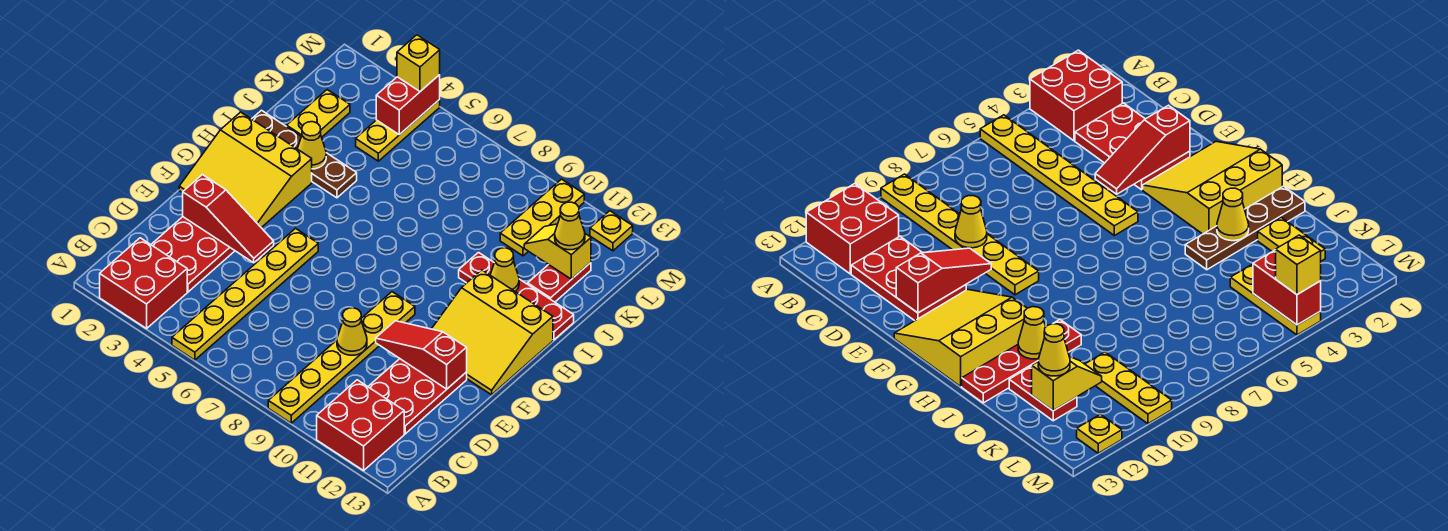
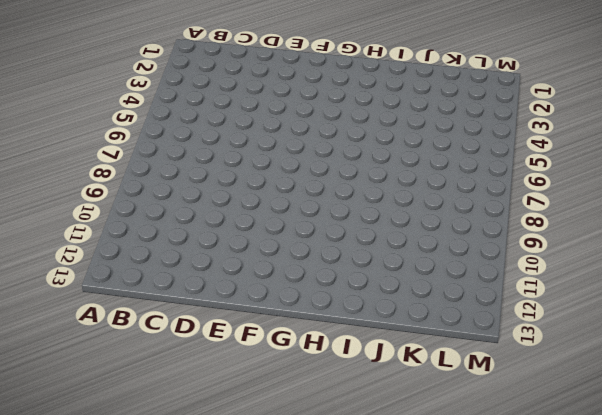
none -> red 2x2 brick [100,238,187,329]
none -> yellow 1x6 plate [172,228,318,360]
none -> yellow 1x6 plate [268,292,415,423]

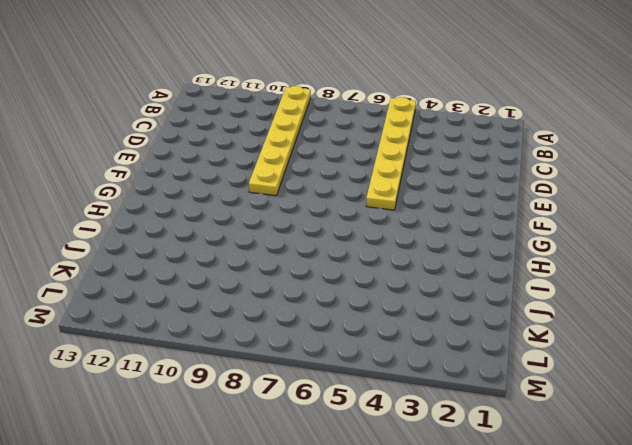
none -> red 2x2 brick [100,238,187,329]
none -> red 2x2 brick [317,380,404,471]
none -> red 2x3 plate [151,217,235,292]

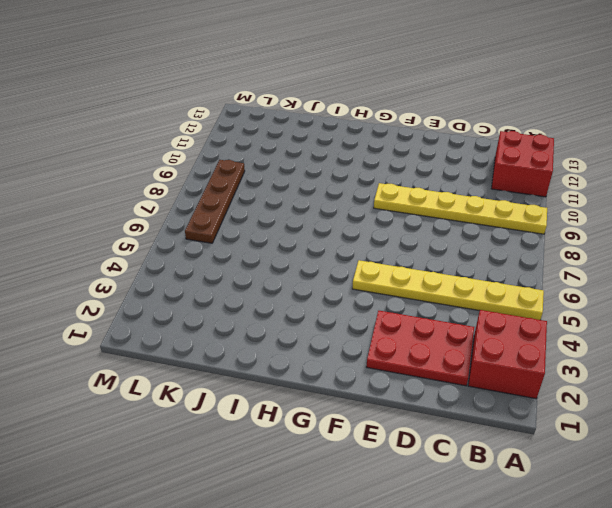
brown 1x4 plate [185,160,245,243] -> brown 1x4 plate moved to [252,110,357,198]
none -> red 2x3 plate [368,359,467,434]
none -> yellow 3x3 slope [179,112,312,228]
none -> yellow 3x3 slope [432,270,553,395]

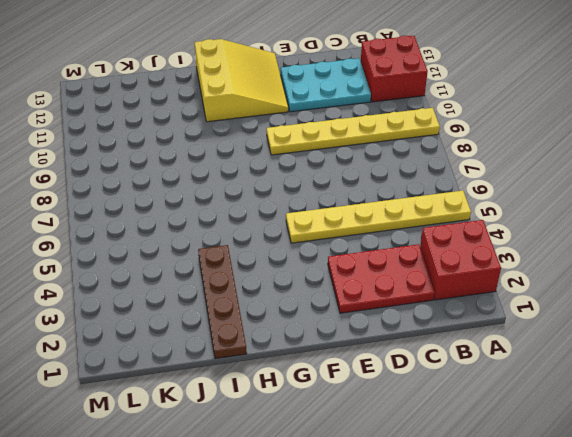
cyan 2x3 plate [281,58,371,112] -> red 2x3 plate [368,359,467,434]
none -> yellow 3x3 slope [179,112,312,228]
none -> red 1x4 plate [459,253,574,340]
none -> yellow 1x2 plate [287,90,350,137]

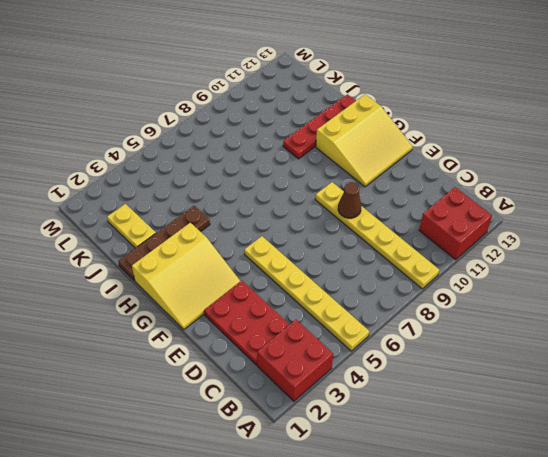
brown 1x1 cone [338,182,361,218] -> none
none -> red 2x3 plate [368,359,467,434]
none -> red 1x2 plate [528,263,591,302]
none -> yellow 1x3 plate [356,100,440,161]

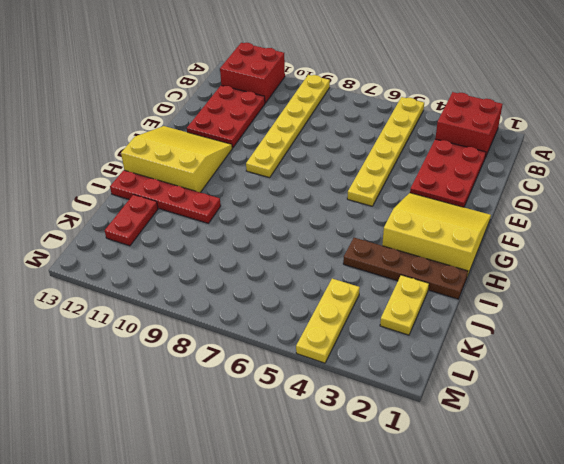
none -> yellow 1x3 plate [500,179,584,256]
none -> yellow 1x1 plate [590,211,633,251]
none -> yellow 1x1 cone [337,308,367,355]

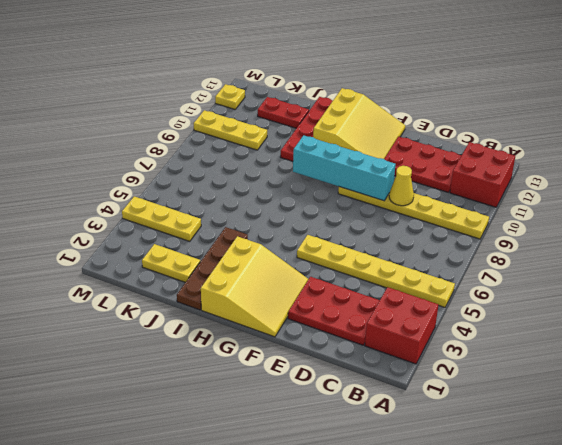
cyan 1x4 brick [293,135,396,201] -> none
none -> red 1x3 slope [183,175,274,263]
none -> red 1x3 slope [376,321,467,389]
none -> yellow 1x1 cone [297,122,326,169]

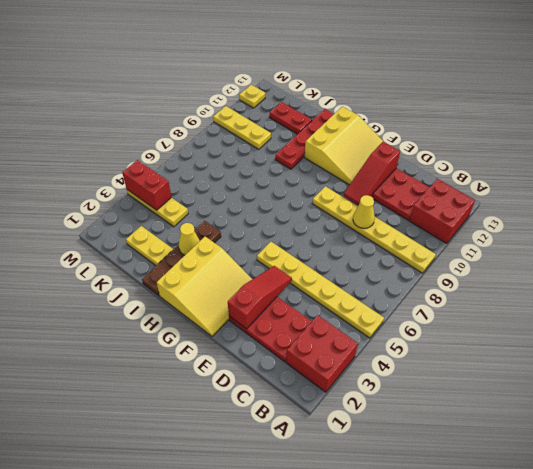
none -> yellow 1x1 cone [490,248,519,292]
none -> yellow 1x2 slope [524,224,591,279]
none -> yellow 1x1 cone [555,202,585,250]

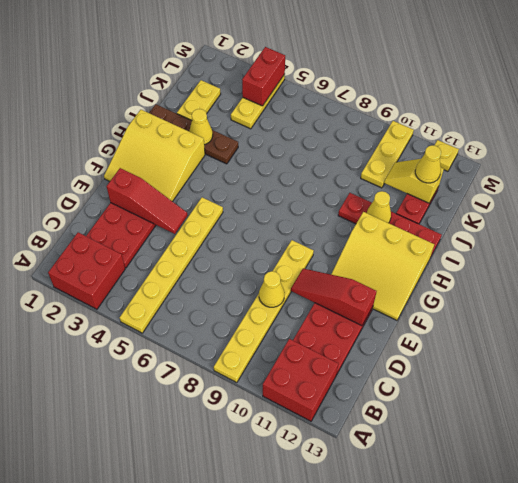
none -> yellow 1x1 brick [397,35,440,91]

